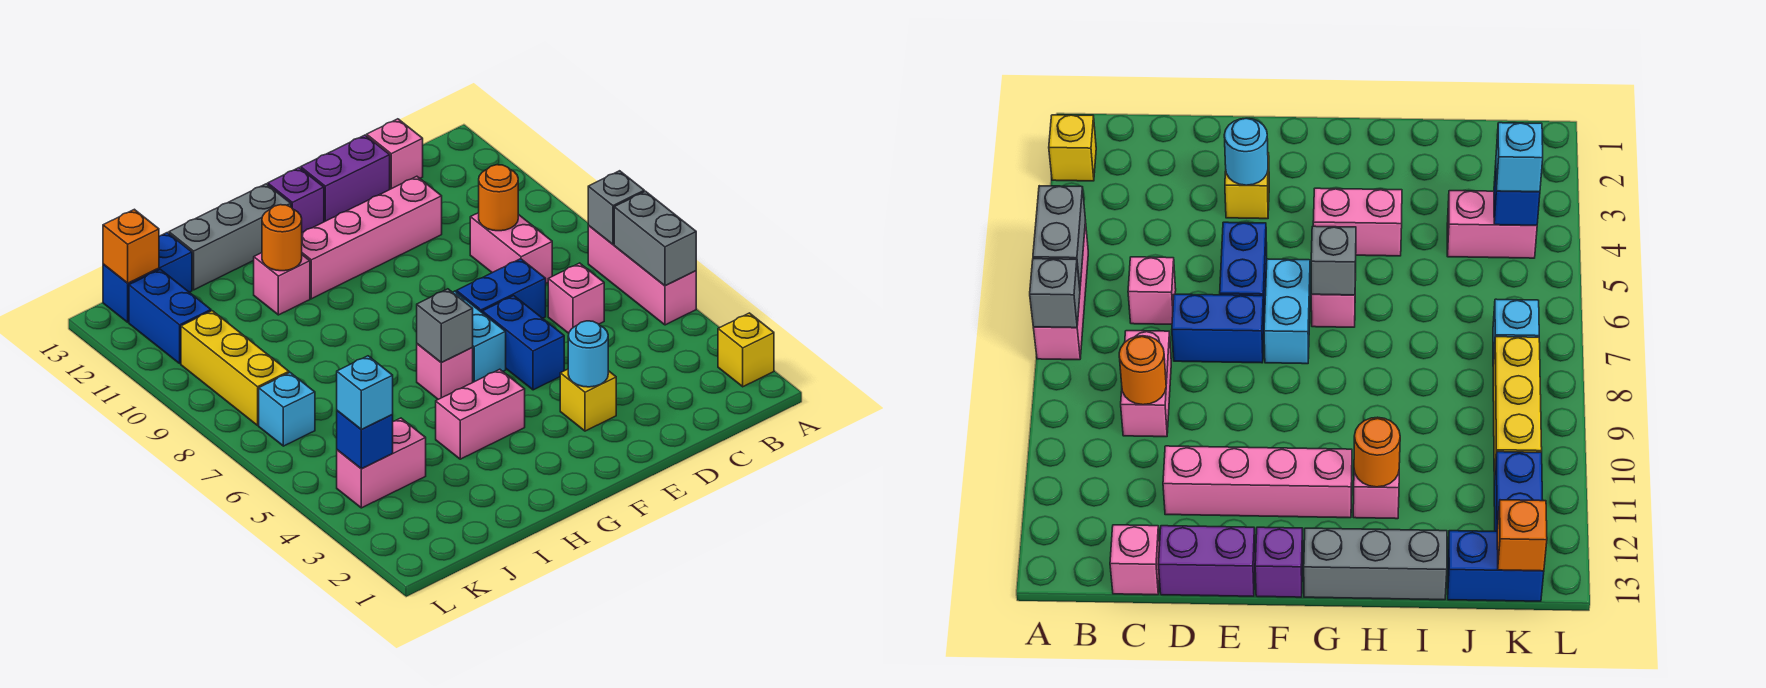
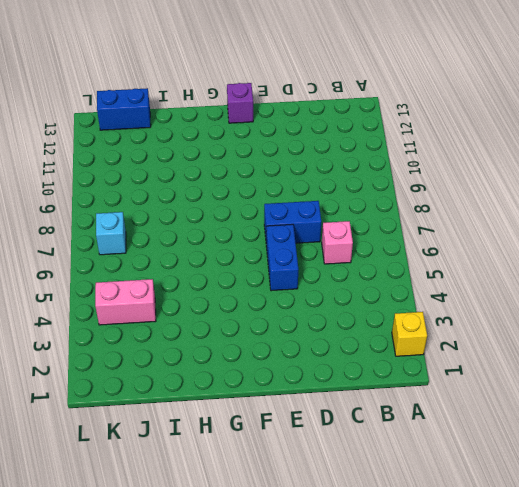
none -> pink 1x3 brick [588,225,696,325]
none -> pink 1x2 brick [470,213,552,283]
none -> pink 1x1 brick [367,119,423,189]
none -> pink 1x4 brick [302,176,442,299]

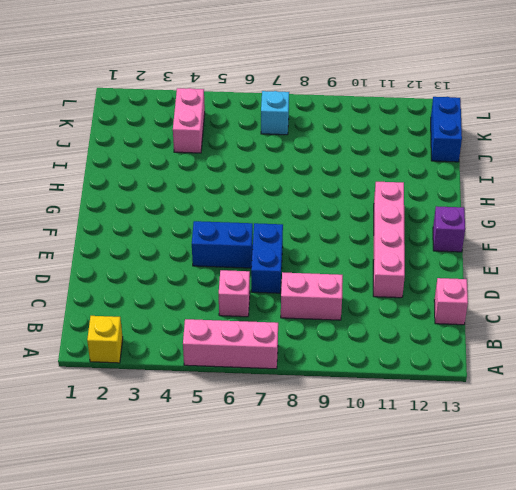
none -> purple 1x2 brick [301,135,390,222]
none -> yellow 1x1 brick [560,369,616,431]
none -> cyan 1x2 brick [453,291,506,382]
none -> pink 1x2 brick [436,369,525,459]

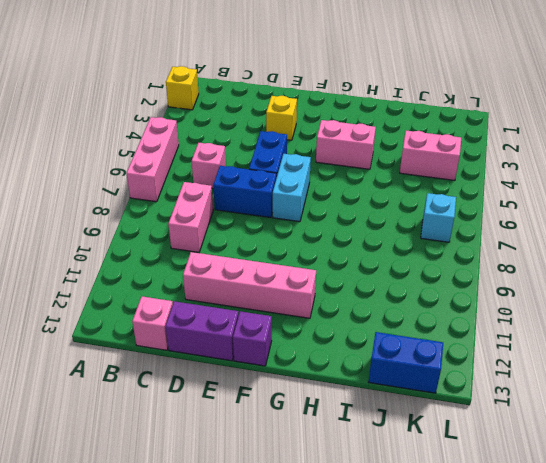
none -> pink 1x1 brick [417,344,473,399]
none -> grey 1x3 brick [169,184,291,290]
none -> pink 1x1 brick [254,253,310,315]
none -> yellow 1x3 brick [181,311,289,425]

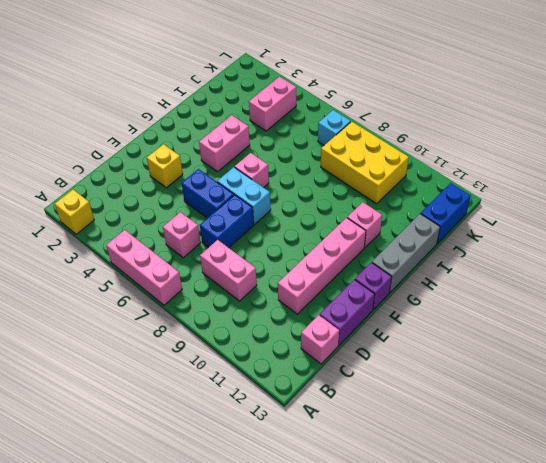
yellow 2x3 brick [321,121,409,204] -> yellow 1x3 brick [181,311,289,425]
none -> blue 1x2 brick [129,269,211,363]
none -> grey 1x2 brick [614,191,696,286]
none -> grey 1x1 brick [588,171,644,244]
none -> orange 1x1 round brick [479,165,518,231]

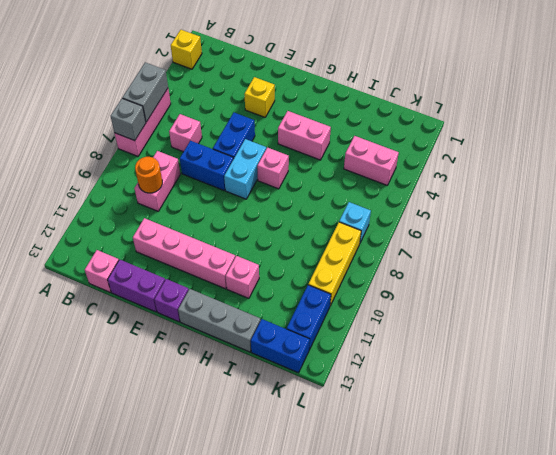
none -> cyan 1x1 round brick [568,321,608,387]
none -> grey 1x1 brick [417,289,473,363]
none -> orange 1x1 round brick [262,205,302,271]
none -> blue 1x1 brick [337,411,393,469]

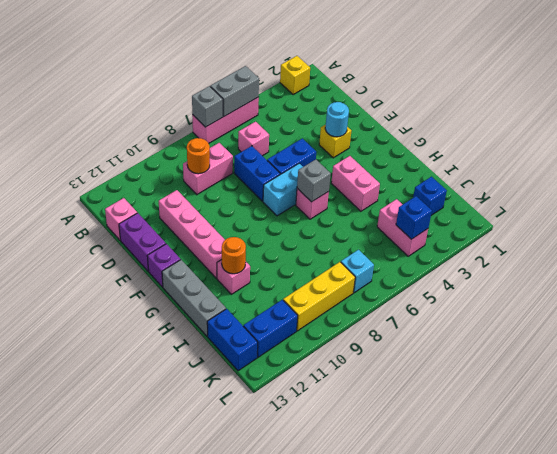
blue 1x1 brick [413,177,447,215] -> none
none -> orange 1x1 brick [103,209,159,283]
none -> cyan 1x1 brick [337,356,393,429]

